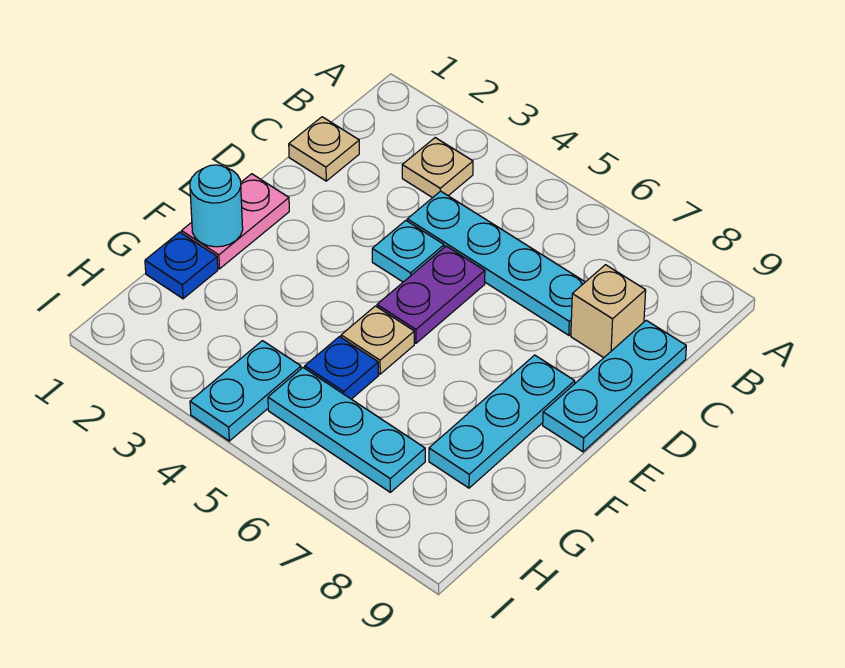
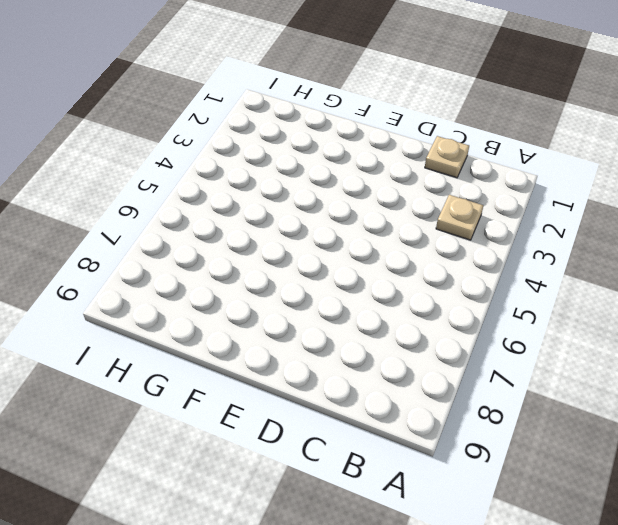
none -> cyan 1x4 plate [407,191,585,335]
none -> tan 1x1 brick [571,265,646,358]
none -> cyan 1x3 plate [543,320,686,452]

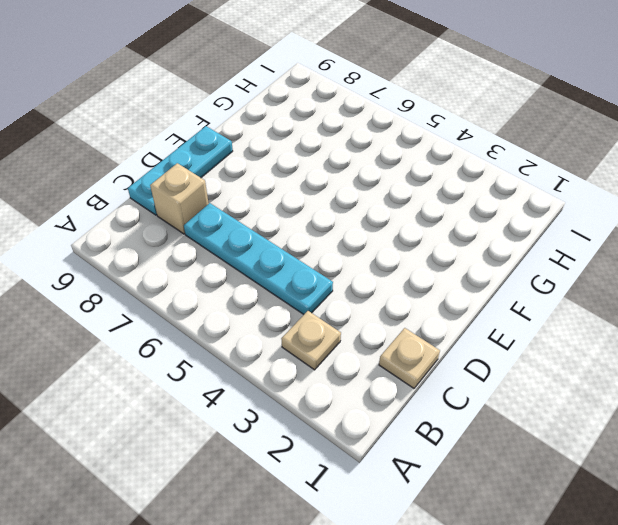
none -> cyan 1x1 plate [372,220,444,282]
none -> purple 1x2 plate [377,246,485,343]
none -> pink 1x2 plate [182,174,289,269]

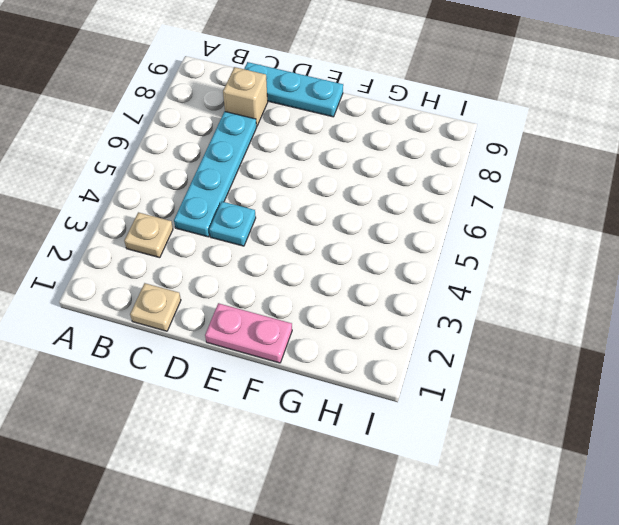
none -> purple 1x2 plate [377,246,485,343]
none -> cyan 1x3 plate [429,355,575,488]
none -> tan 1x1 plate [341,306,414,374]

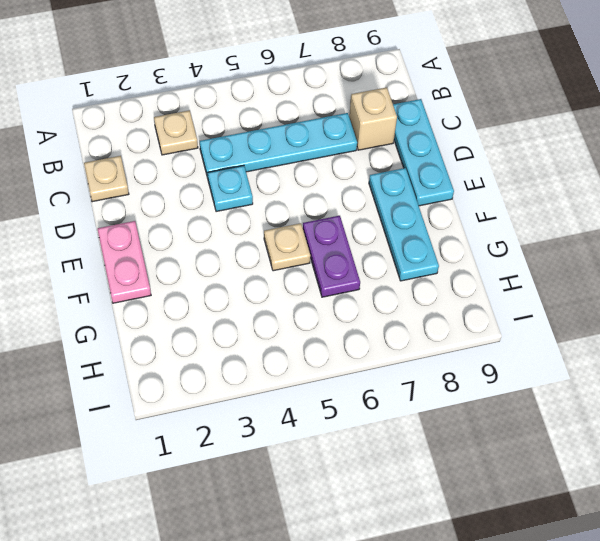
purple 1x2 plate [303,216,360,297] -> purple 1x2 plate moved to [377,246,485,343]
none -> blue 1x1 plate [145,232,218,299]
none -> blue 1x1 plate [305,337,379,399]
none -> cyan 1x2 plate [190,341,301,441]

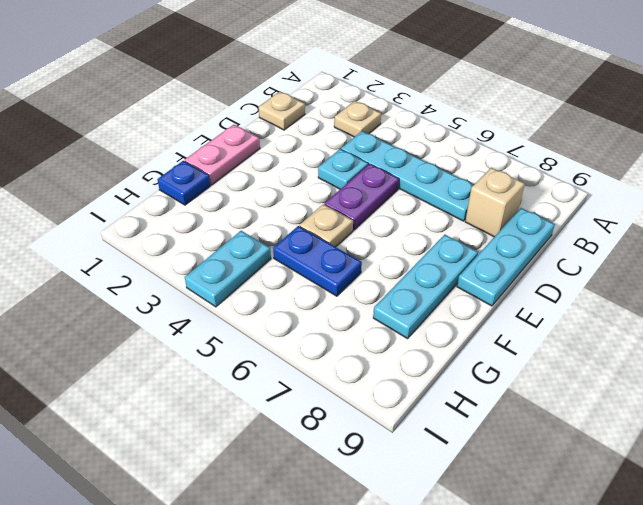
blue 1x2 plate [273,226,362,296] -> blue 1x1 plate [305,337,379,399]
none -> cyan 1x3 plate [268,368,425,492]
none -> cyan 1x1 round brick [190,165,243,247]

